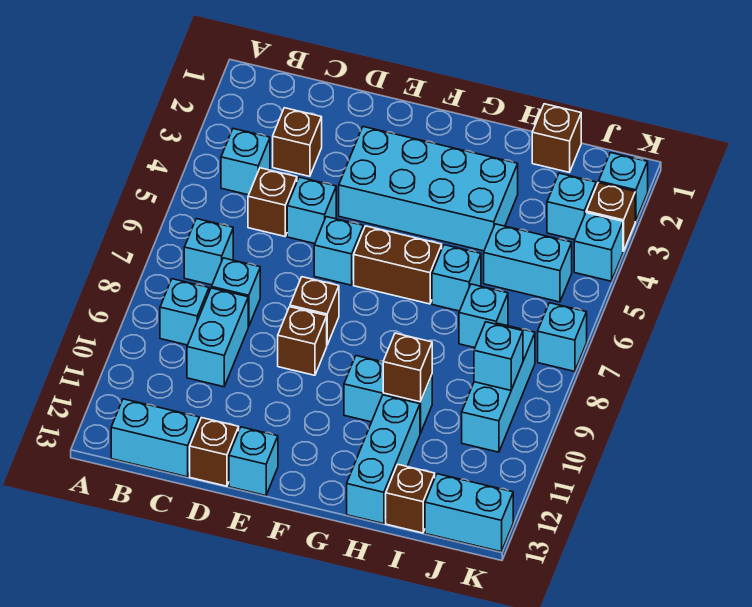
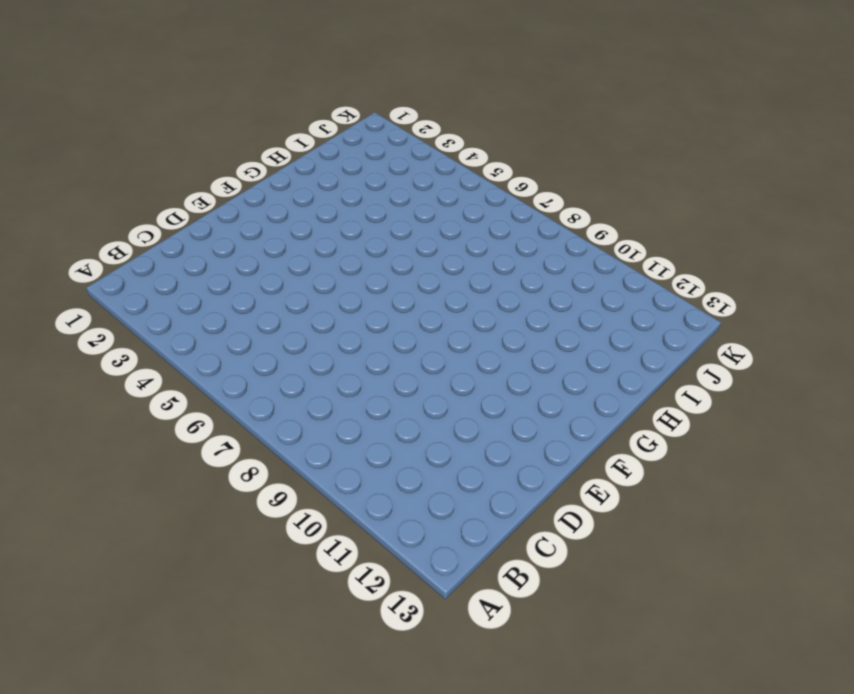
none -> cyan 1x1 brick [221,129,270,195]
none -> cyan 1x1 brick [184,219,233,285]
none -> cyan 1x1 brick [160,279,209,345]
none -> cyan 1x2 brick [111,399,199,477]

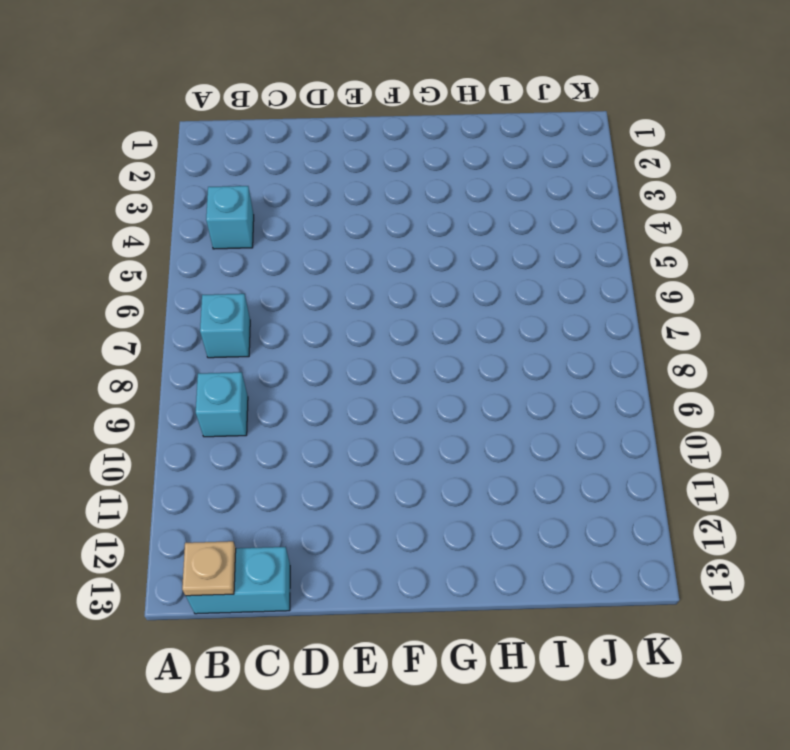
tan 1x1 plate [182,541,236,596] -> none
none -> brown 1x1 brick [273,108,322,176]
none -> brown 1x1 brick [248,168,297,236]
none -> cyan 1x1 brick [211,258,260,327]
none -> cyan 1x2 brick [187,288,248,387]

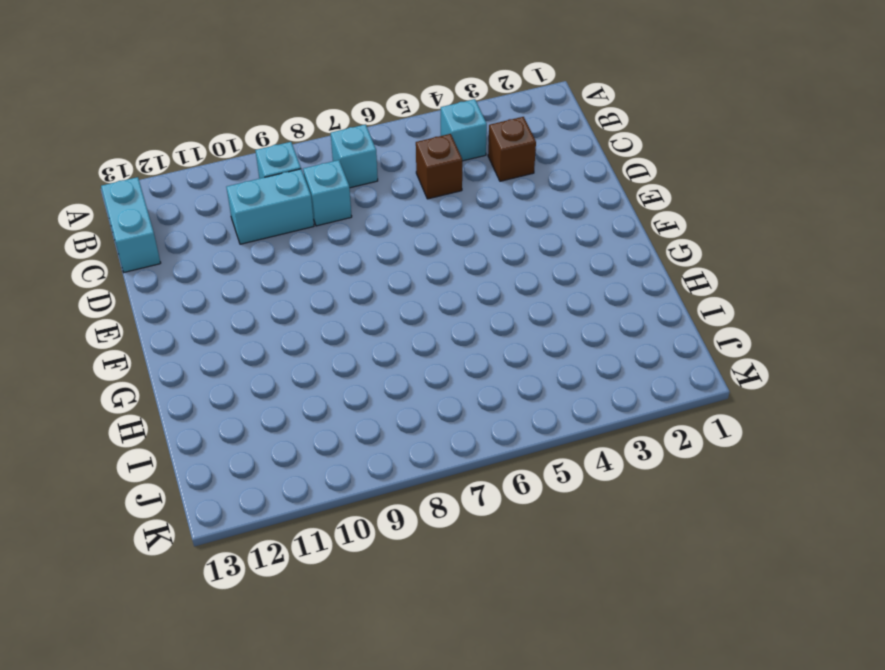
none -> cyan 1x1 brick [287,177,336,244]
none -> brown 1x1 brick [190,418,239,486]
none -> cyan 2x4 brick [339,127,518,251]
none -> cyan 1x1 brick [314,217,363,285]

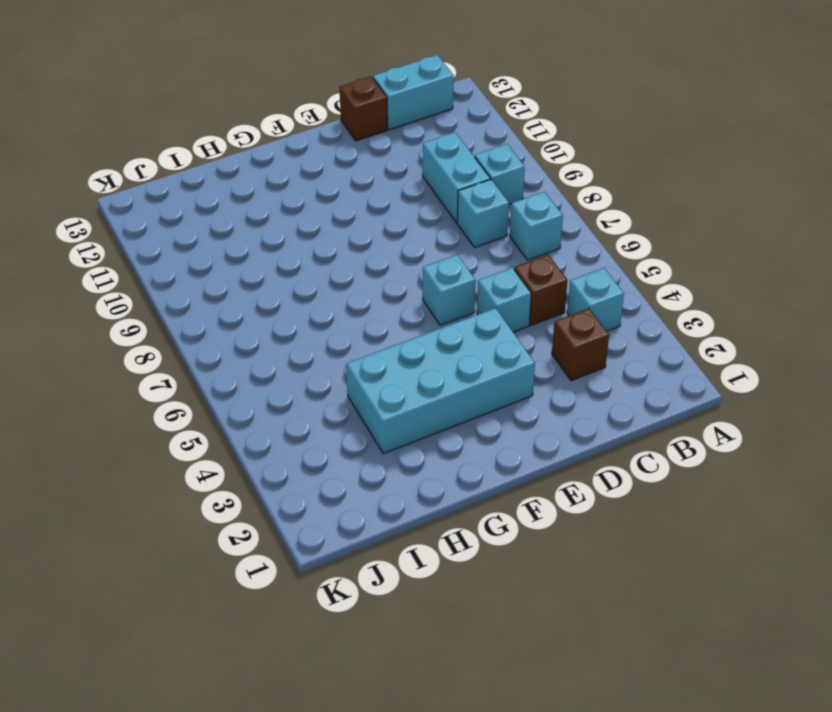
none -> brown 1x1 brick [290,277,339,345]
none -> brown 1x1 brick [278,307,327,375]
none -> cyan 1x1 brick [229,427,278,496]
none -> brown 1x2 brick [354,226,442,304]

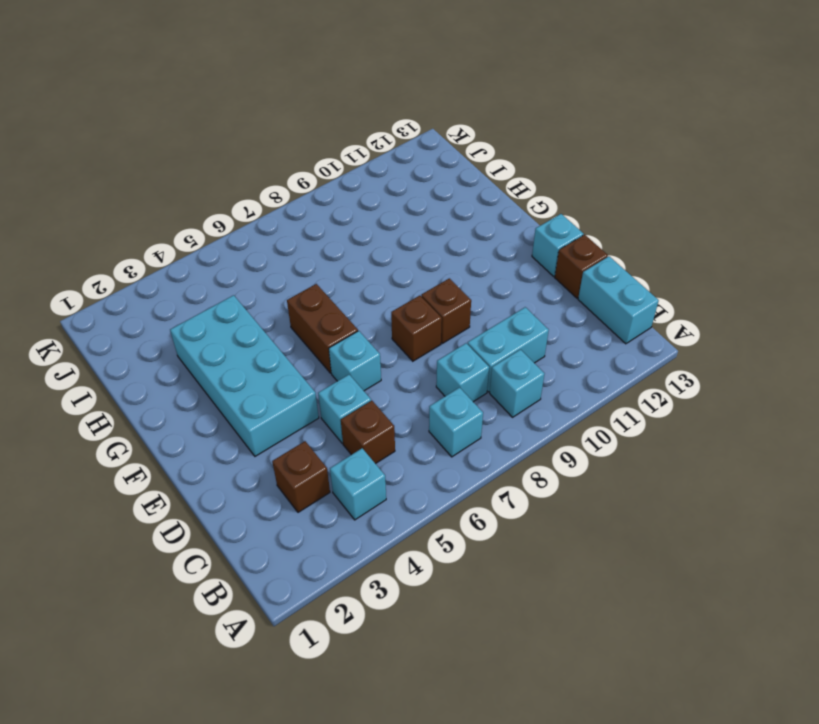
none -> cyan 1x2 brick [344,356,432,433]
none -> cyan 1x1 brick [432,245,481,311]
none -> cyan 1x3 brick [347,395,420,524]
none -> brown 1x1 brick [532,104,581,172]

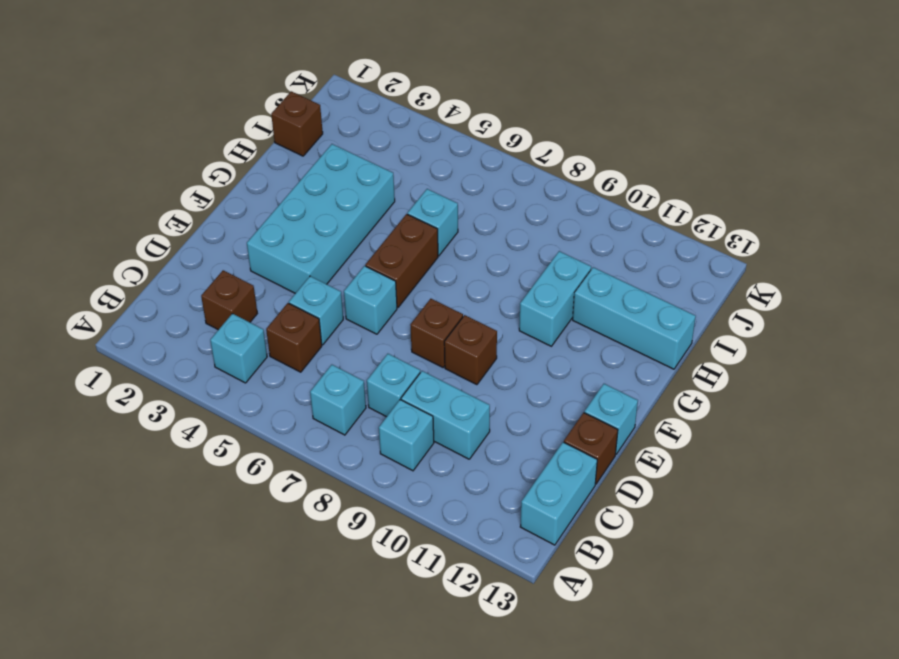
none -> cyan 1x2 brick [484,224,572,302]
none -> cyan 1x1 brick [459,284,508,348]
none -> brown 1x1 brick [386,465,435,533]
none -> cyan 1x1 brick [547,173,596,240]

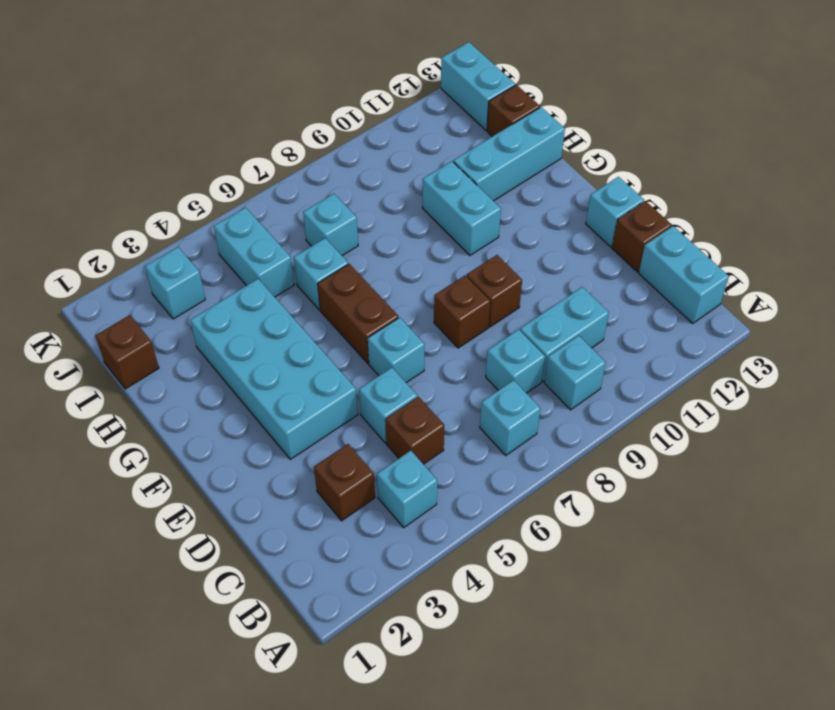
none -> cyan 1x3 brick [462,324,535,452]
none -> cyan 1x1 brick [599,153,648,221]
none -> brown 1x1 brick [586,183,635,251]
none -> cyan 1x1 brick [574,213,623,281]

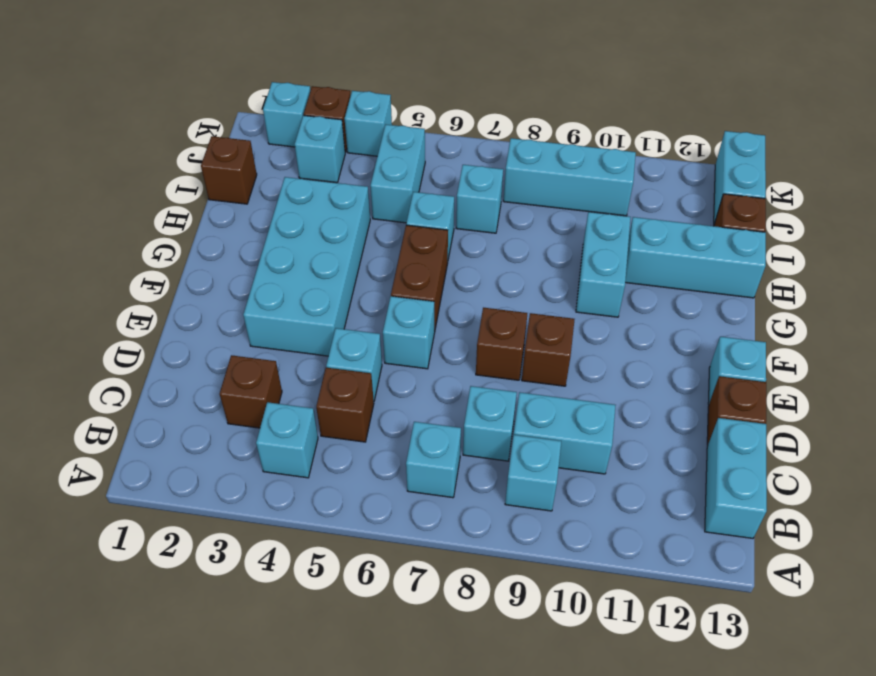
none -> cyan 1x1 brick [538,303,587,371]
none -> brown 1x1 brick [383,333,432,402]
none -> cyan 1x1 brick [474,322,523,390]

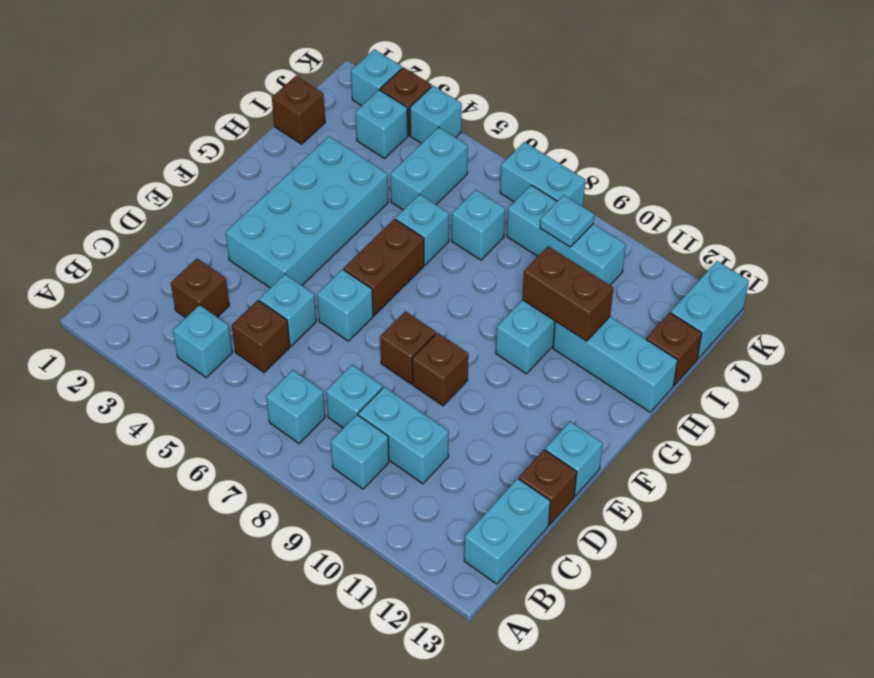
brown 1x2 brick [522,246,613,341] -> brown 1x1 brick [383,333,432,402]
cyan 1x1 plate [540,195,594,247] -> cyan 1x1 brick [474,322,523,390]
cyan 1x2 brick [500,142,585,207] -> cyan 1x1 brick [538,303,587,371]

